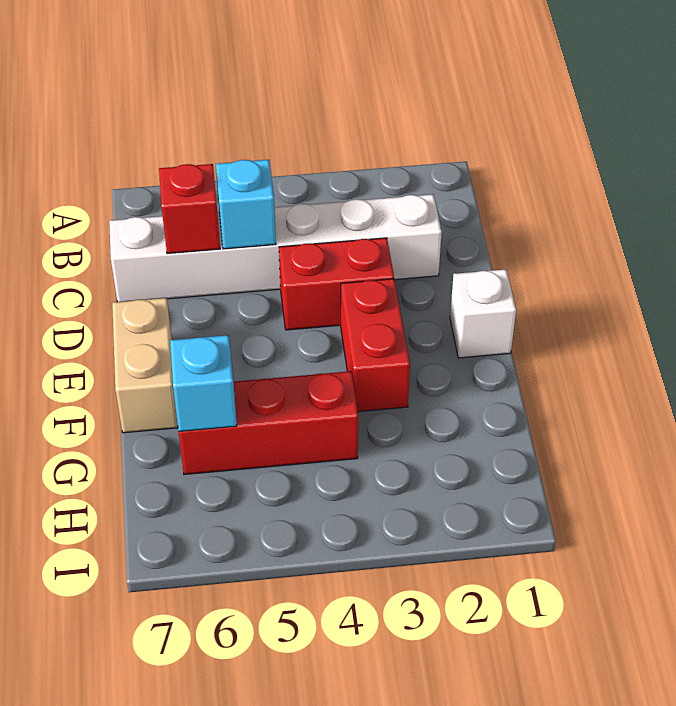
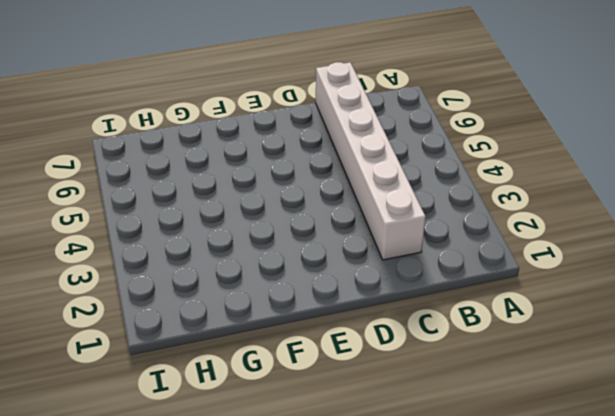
none -> red 1x2 brick [279,238,394,330]
none -> white 1x1 brick [450,269,516,358]

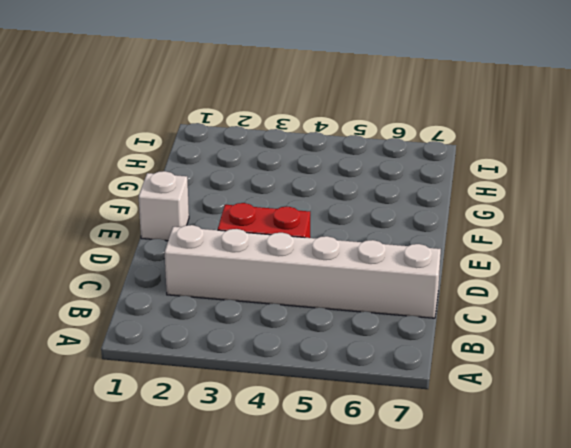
none -> red 1x2 brick [341,279,410,412]
none -> tan 1x2 brick [112,298,178,433]

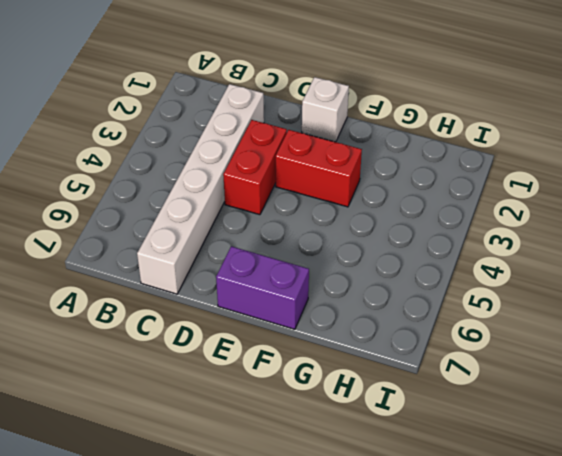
purple 1x2 brick [216,246,309,329] -> tan 1x2 brick [112,298,178,433]
none -> red 1x3 brick [179,371,358,475]
none -> cyan 1x1 brick [216,160,276,249]

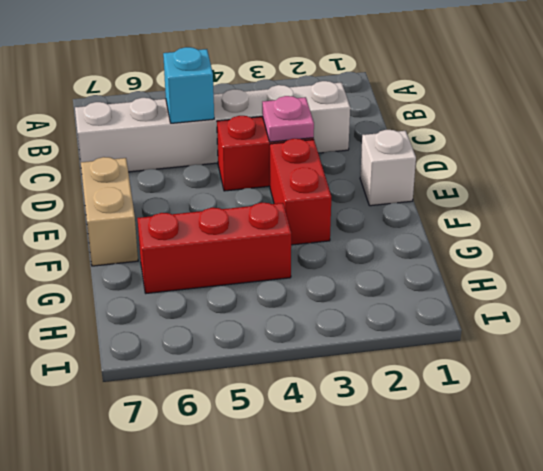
pink 1x1 plate [262,96,314,142] -> none
none -> red 1x1 brick [159,164,220,254]
none -> cyan 1x1 brick [170,335,237,431]

